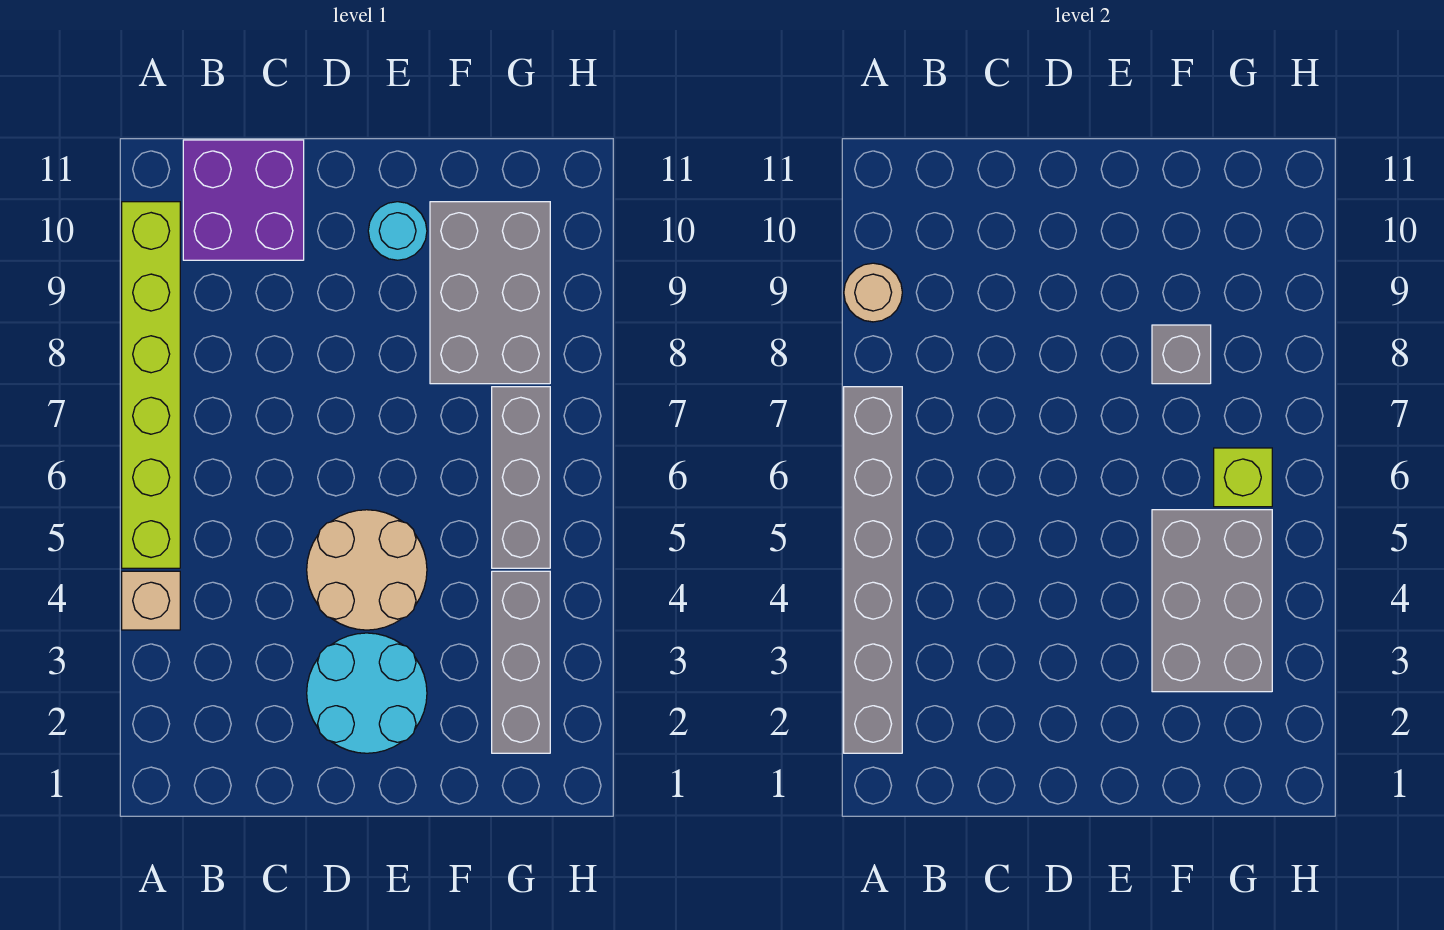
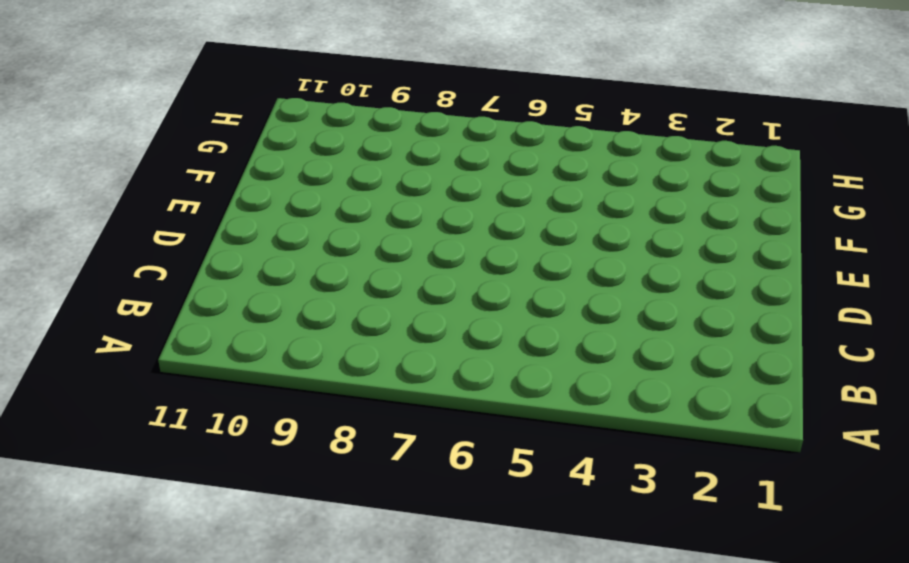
none -> tan 1x1 brick [122,571,180,630]
none -> lime 1x6 brick [122,202,180,568]
none -> purple 2x2 brick [183,140,304,260]

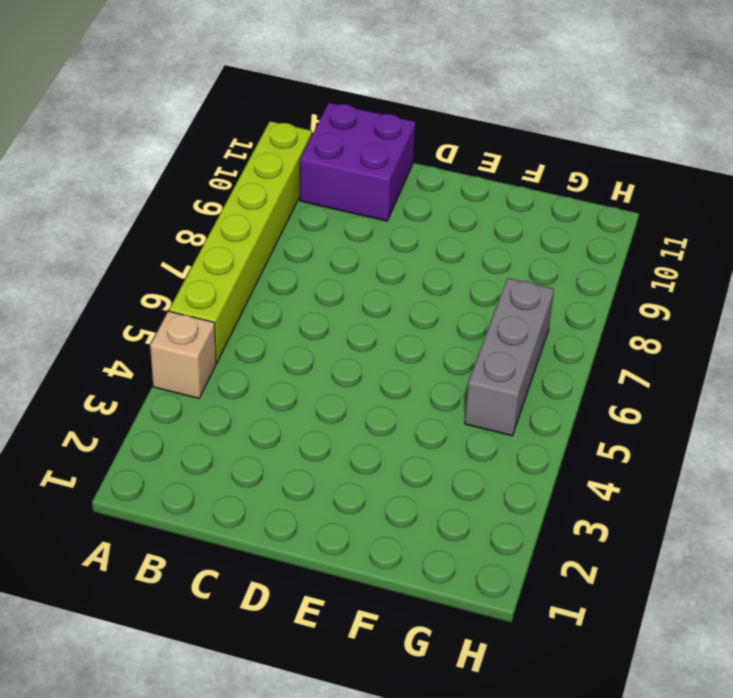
none -> cyan 2x2 round brick [307,633,427,753]
none -> tan 2x2 round brick [307,510,427,630]
none -> cyan 1x1 round brick [368,202,427,260]

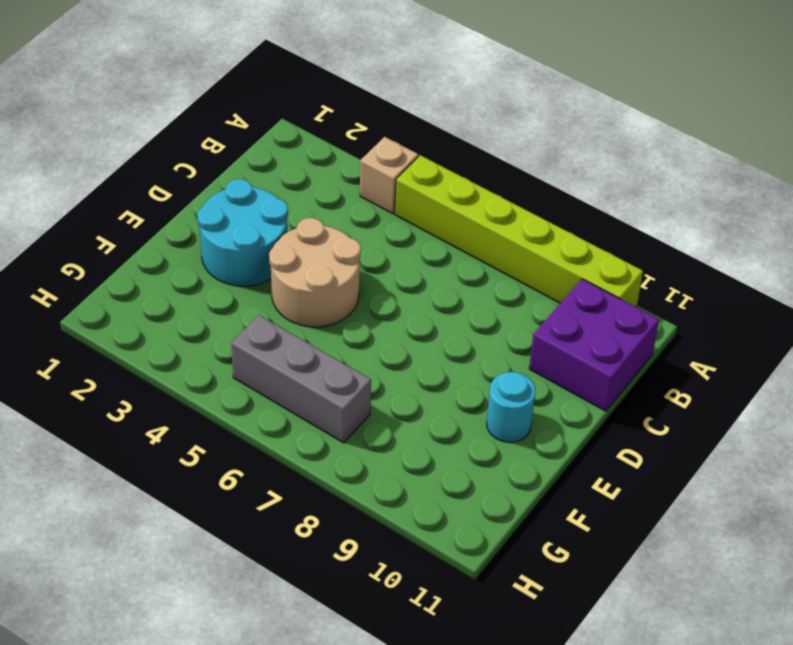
none -> grey 2x3 brick [430,202,550,384]
none -> grey 1x3 brick [492,571,550,753]
none -> grey 1x6 brick [844,387,902,753]

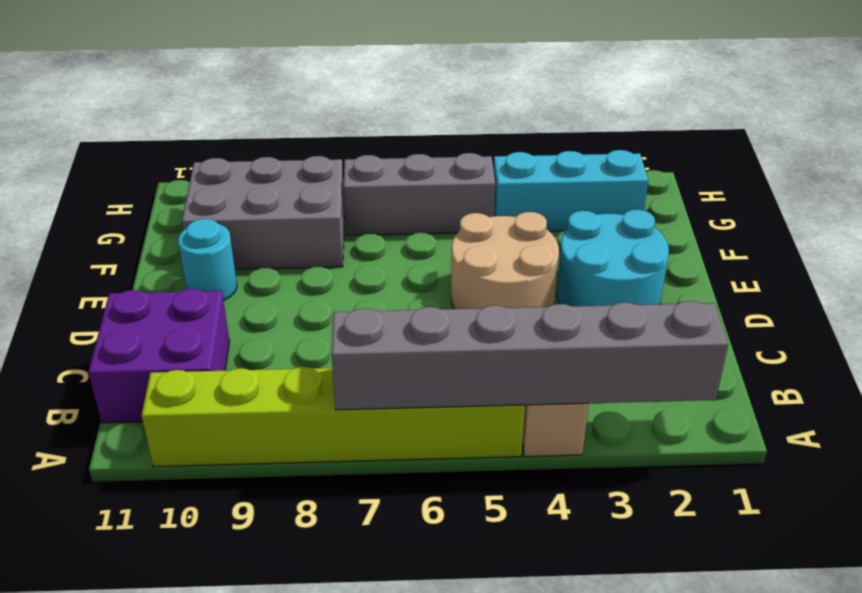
cyan 1x3 brick [493,150,648,231] -> grey 1x3 brick [492,571,550,753]
none -> tan 1x1 round brick [844,263,902,322]
none -> grey 2x3 brick [1152,510,1272,692]
none -> grey 1x1 brick [1152,325,1211,384]

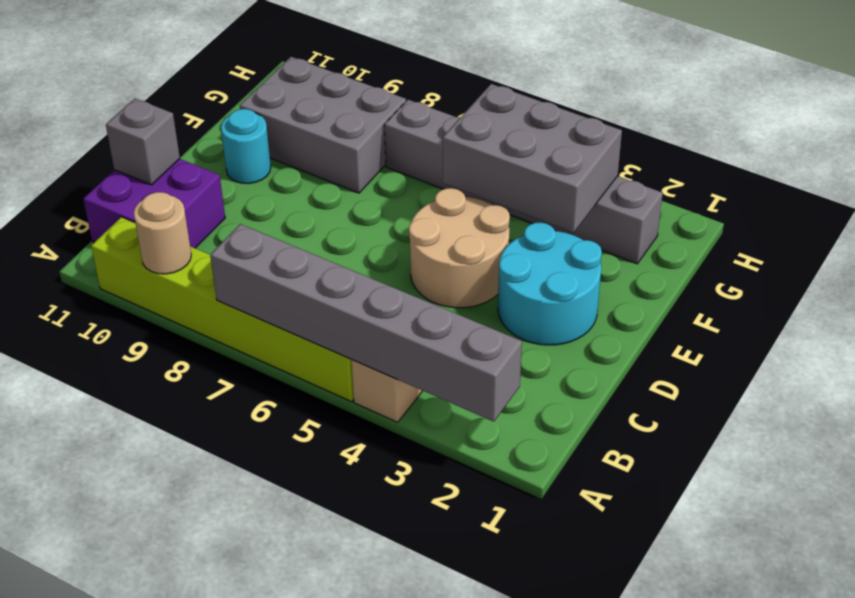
grey 1x1 brick [106,98,180,185] -> grey 1x1 brick moved to [1152,325,1211,384]
none -> lime 1x1 brick [1214,448,1272,507]

